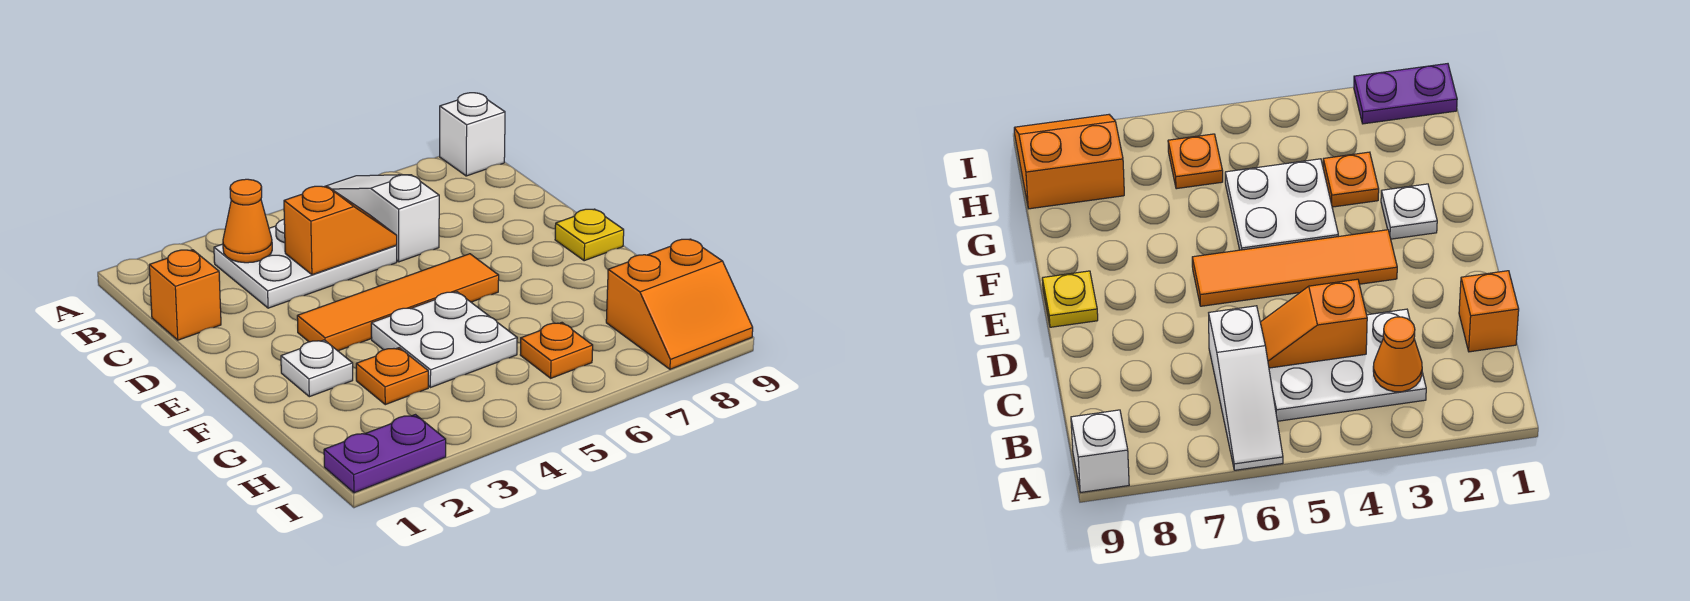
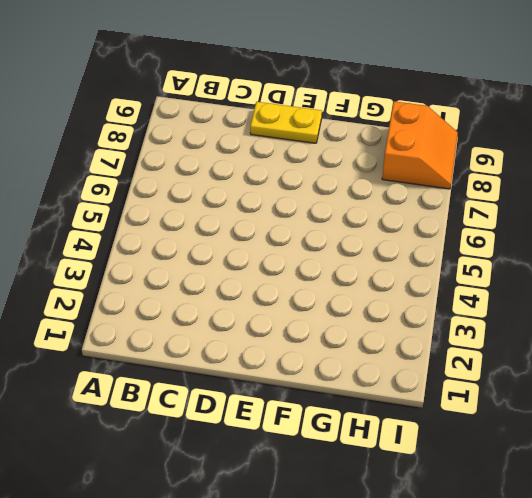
yellow 1x2 plate [250,102,322,143] -> yellow 1x1 plate [555,209,624,261]
none -> white 1x3 slope [327,175,439,262]
none -> white 1x1 brick [440,93,505,176]
none -> white 2x3 plate [214,219,397,308]

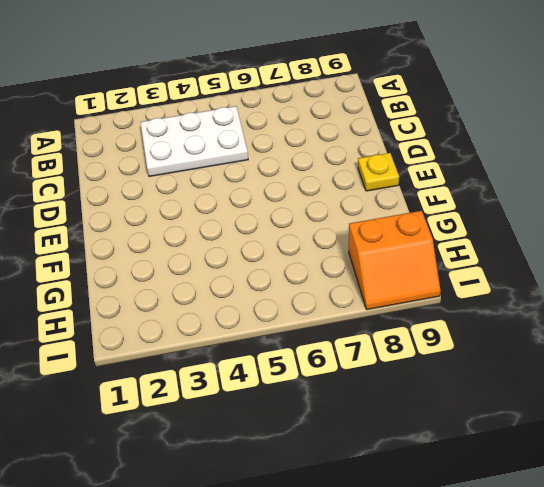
none -> white 1x3 slope [327,175,439,262]
none -> white 1x1 brick [440,93,505,176]
none -> orange 1x1 brick [149,250,221,340]

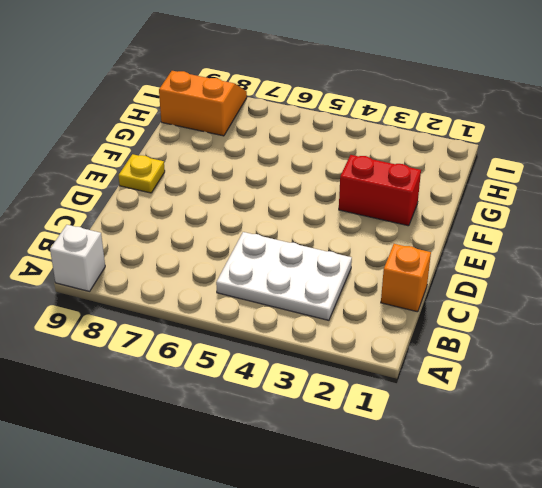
red 1x2 brick [339,155,421,226] -> white 1x1 plate [281,340,353,397]
none -> white 1x3 slope [327,175,439,262]
none -> orange 1x4 tile [297,254,499,351]
none -> white 2x2 plate [371,292,517,388]

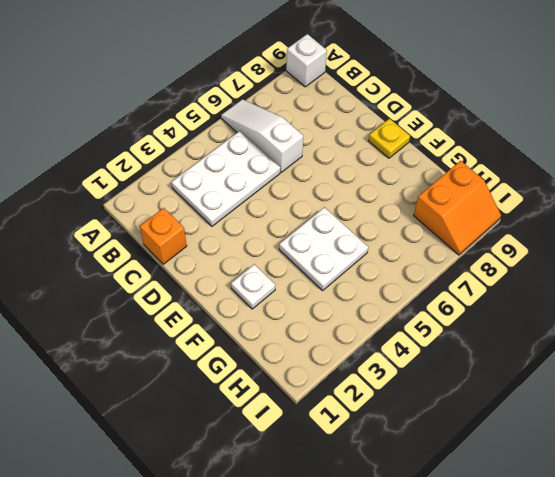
none -> orange 1x4 tile [297,254,499,351]
none -> orange 1x1 plate [356,348,428,405]
none -> orange 1x1 plate [520,323,593,378]

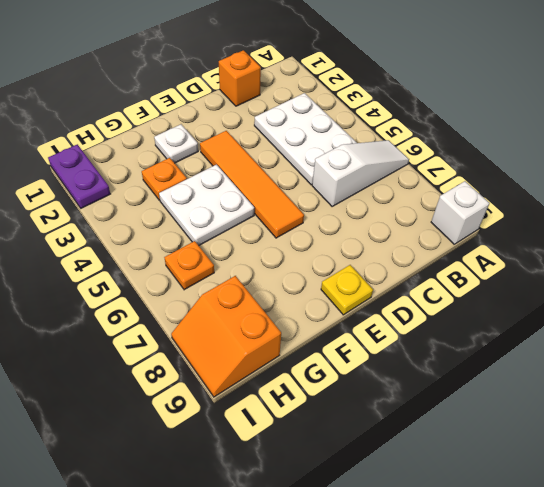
none -> orange 1x1 cone [223,179,272,263]
none -> orange 1x2 slope [284,186,397,275]

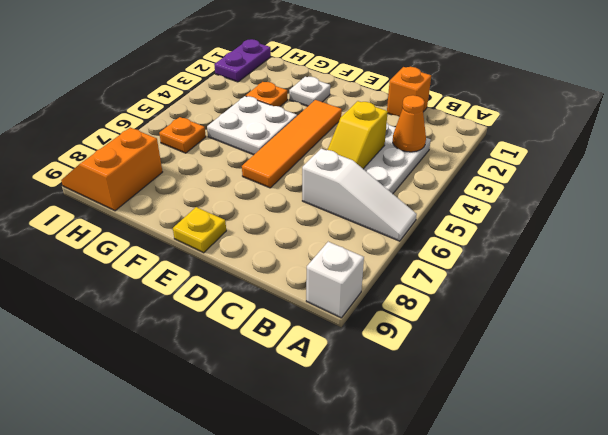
yellow 1x2 slope [328,101,388,169] -> orange 1x2 slope [284,186,397,275]

